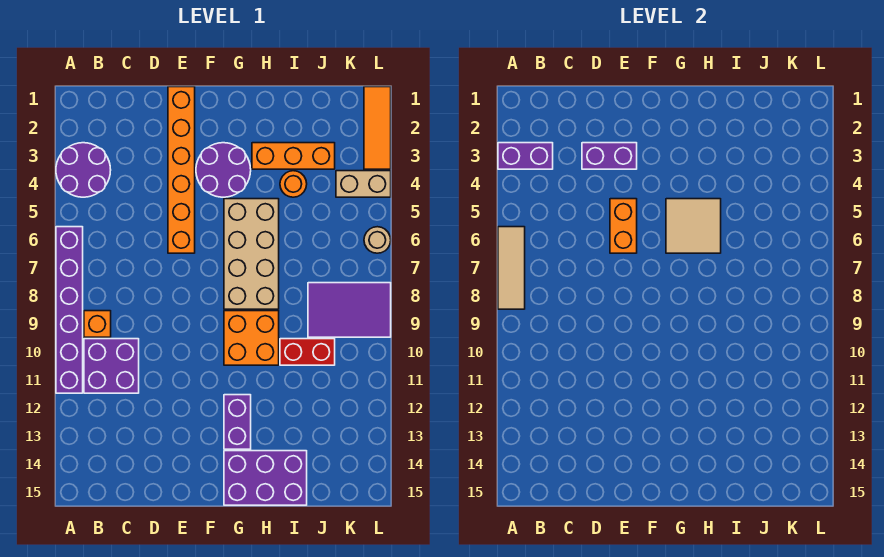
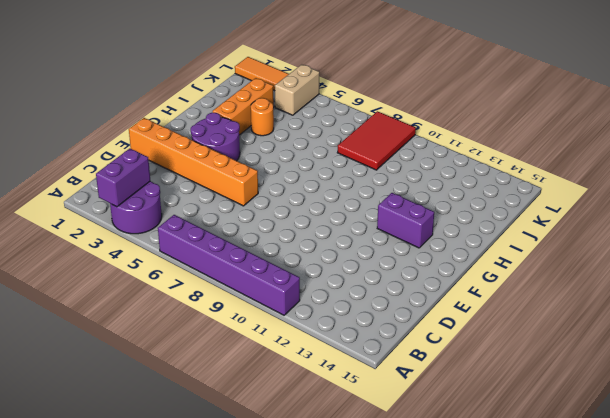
red 2x3 tile [337,111,416,170] -> purple 2x3 tile [308,283,391,337]
none -> orange 1x1 brick [84,311,111,337]
none -> purple 2x2 brick [84,339,139,393]
none -> tan 2x4 brick [224,199,279,309]

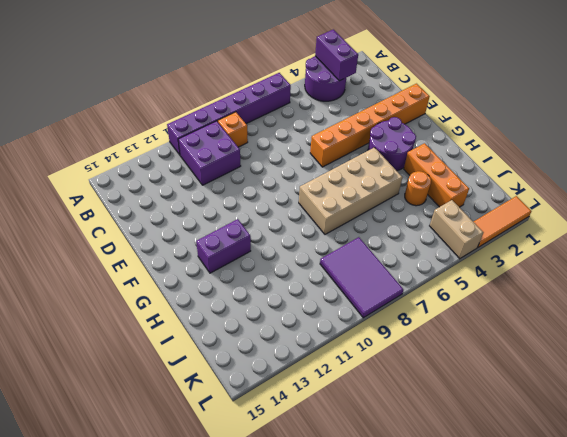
none -> orange 2x2 brick [224,311,279,365]
none -> purple 2x3 brick [224,451,307,505]
none -> red 1x2 brick [280,339,335,365]

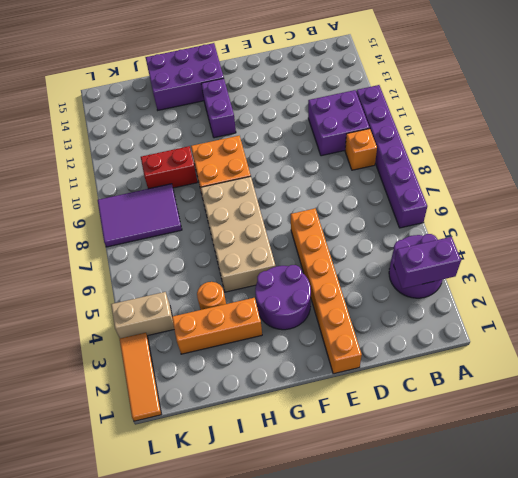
none -> tan 1x1 round brick [364,227,391,253]
none -> tan 1x3 tile [498,227,525,309]
none -> purple 1x2 brick [582,143,637,169]

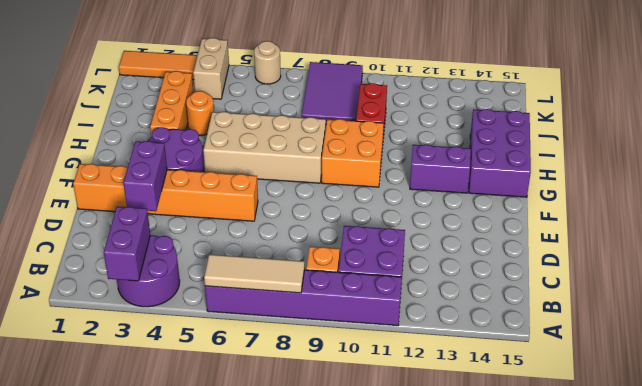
none -> orange 1x2 brick [610,199,637,253]
none -> tan 2x2 tile [666,199,721,253]

